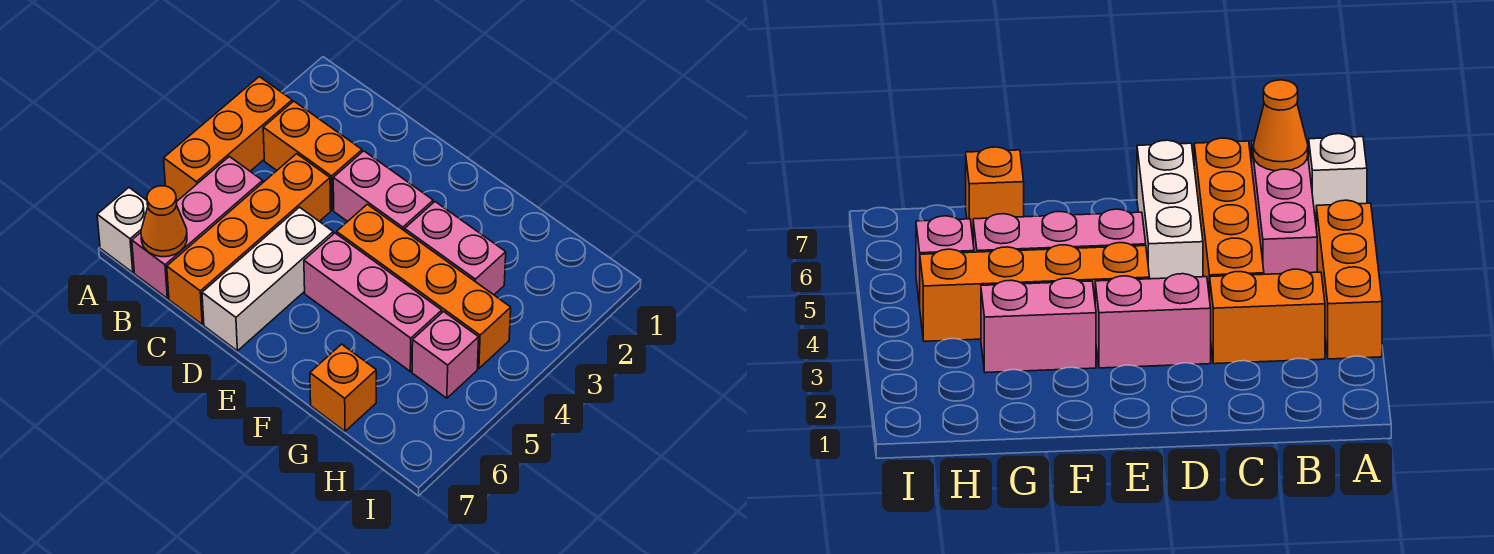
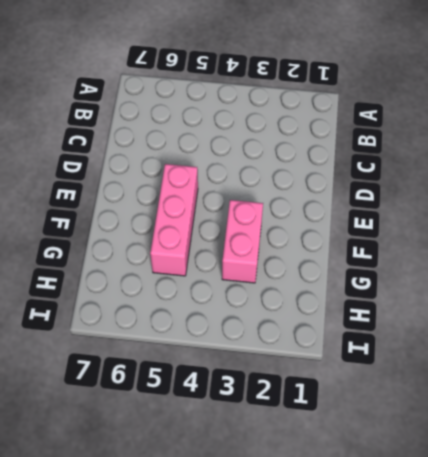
none -> orange 1x3 brick [164,77,292,201]
none -> white 1x1 brick [97,188,148,272]
none -> orange 1x2 brick [263,101,362,210]

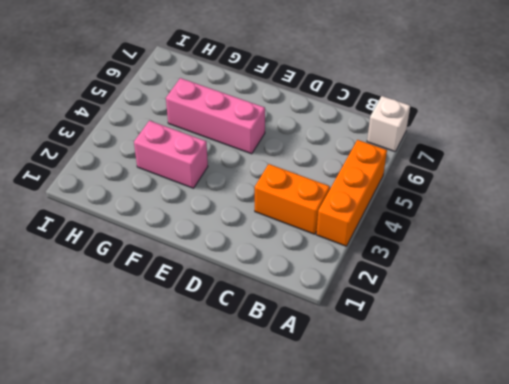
none -> pink 1x3 brick [132,156,263,298]
none -> orange 1x4 brick [167,154,331,324]
none -> pink 1x2 brick [333,151,433,231]

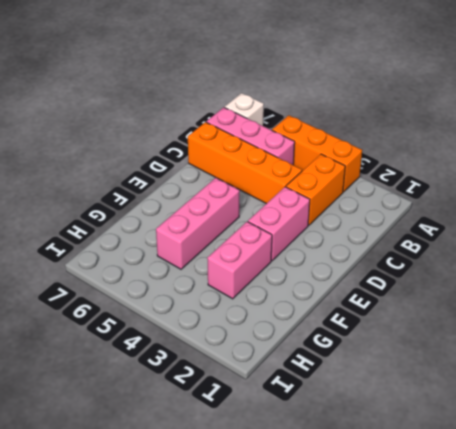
none -> white 1x3 brick [202,207,333,351]
none -> orange 1x4 brick [337,204,511,368]
none -> orange 1x1 brick [310,344,376,431]

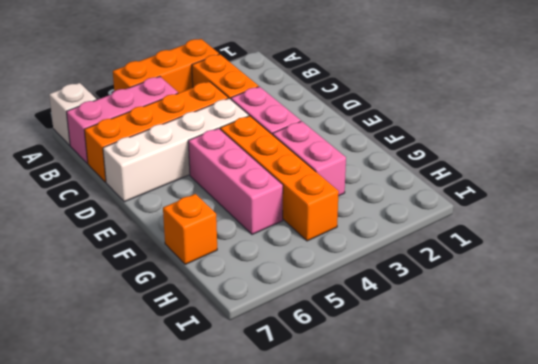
white 1x4 brick [103,98,249,202] -> white 1x3 brick [202,207,333,351]
none -> pink 1x1 brick [412,312,479,398]
none -> orange 1x1 cone [141,186,187,257]

